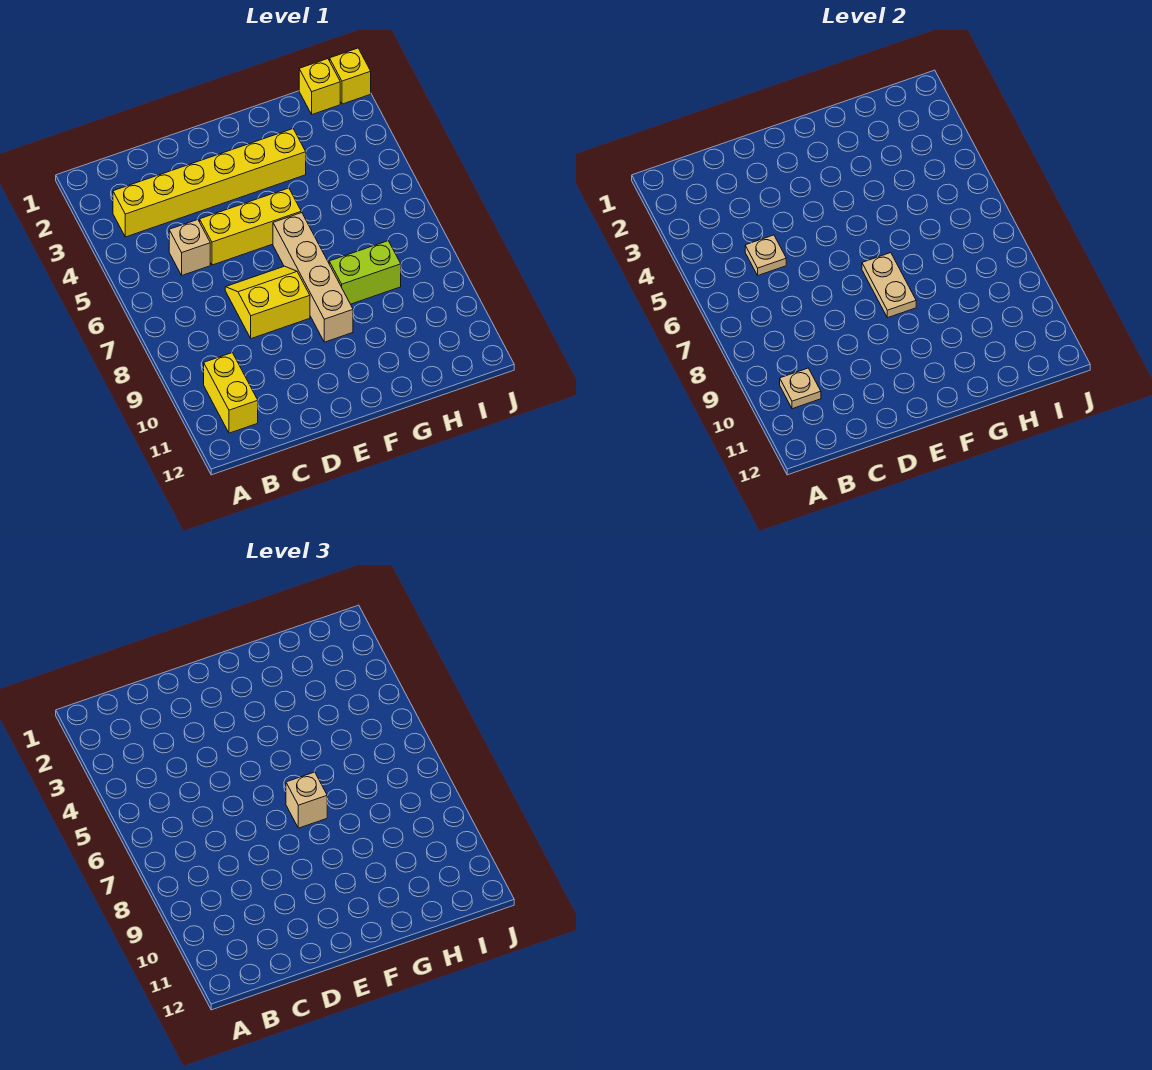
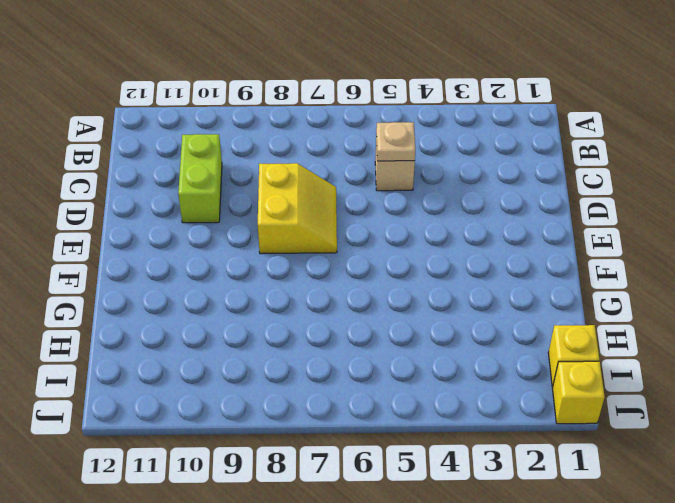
lime 1x2 brick [178,134,222,223] -> lime 1x2 brick moved to [329,241,401,304]
none -> yellow 1x6 brick [113,129,306,237]
none -> yellow 1x2 brick [204,353,258,433]
none -> yellow 1x3 brick [200,188,301,265]

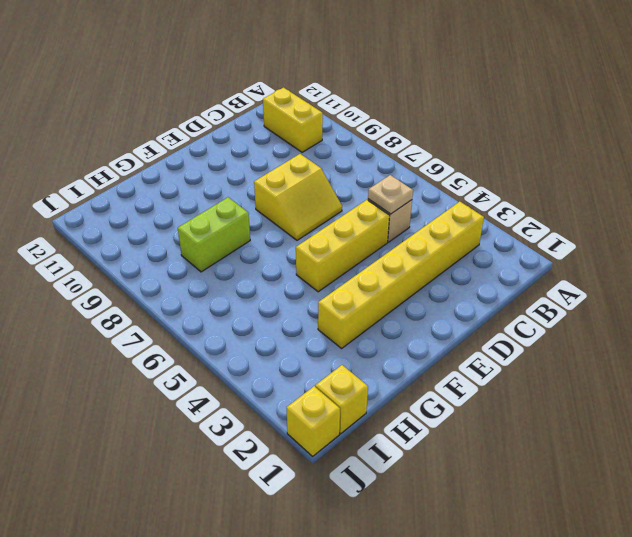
none -> tan 1x4 brick [273,213,353,342]
none -> tan 1x1 plate [780,368,821,409]
none -> tan 1x2 plate [862,253,916,318]

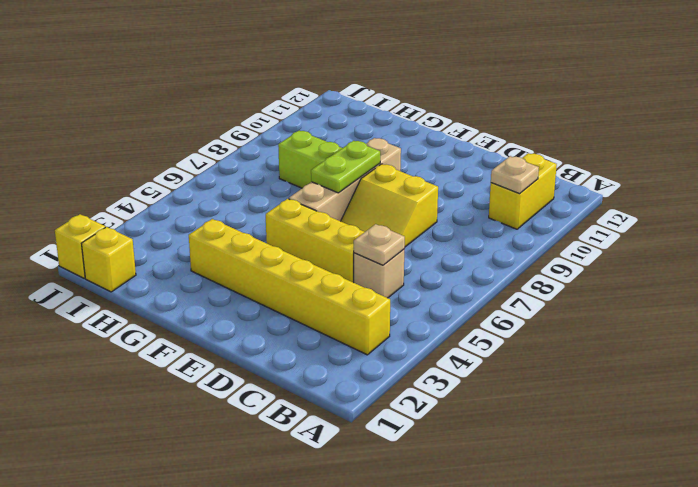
lime 1x2 plate [311,141,380,193] -> tan 1x2 plate [862,253,916,318]
none -> tan 1x1 brick [286,772,327,828]

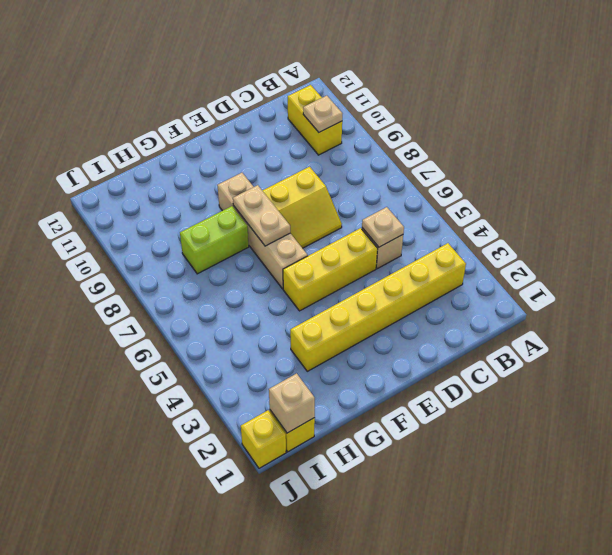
tan 1x1 brick [269,373,315,433] -> tan 1x1 brick moved to [286,772,327,828]

